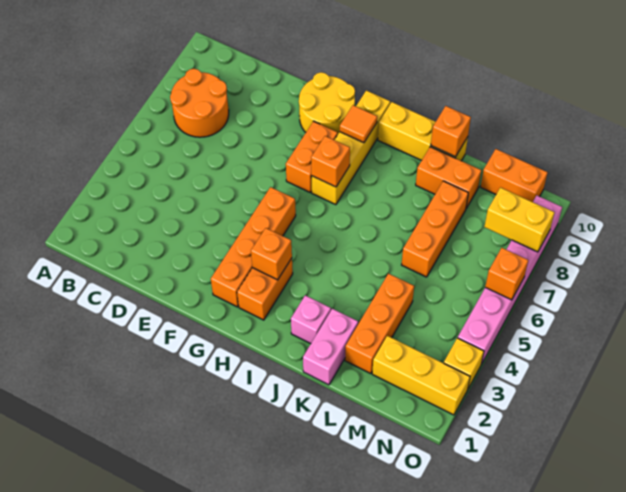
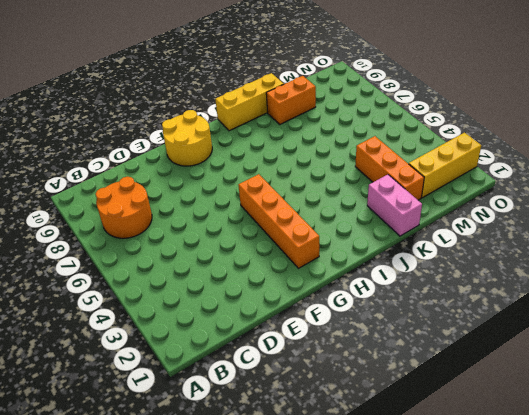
none -> orange 1x2 brick [286,121,338,193]
none -> orange 1x2 brick [237,258,293,320]
none -> yellow 1x4 brick [311,90,390,205]

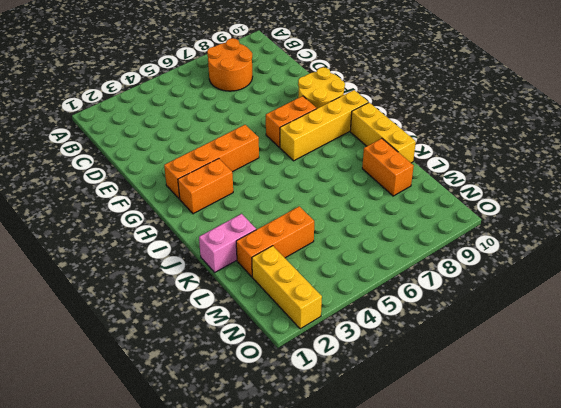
none -> pink 1x1 brick [291,295,331,344]
none -> orange 1x3 brick [402,181,468,277]
none -> orange 1x2 brick [480,149,548,202]

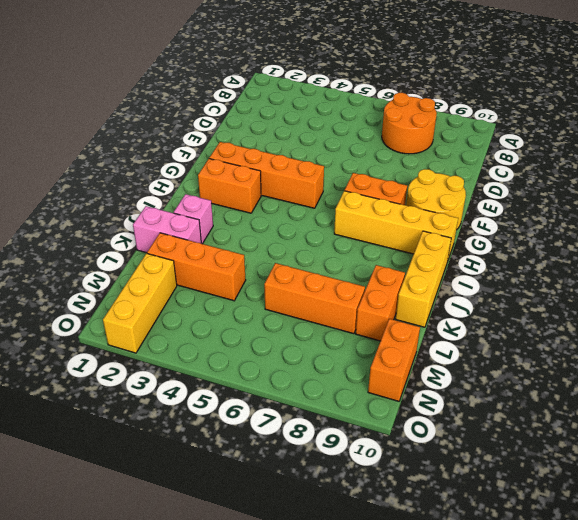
none -> yellow 1x1 brick [444,338,484,389]
none -> pink 1x6 brick [458,196,562,364]
none -> orange 1x1 brick [251,228,292,280]

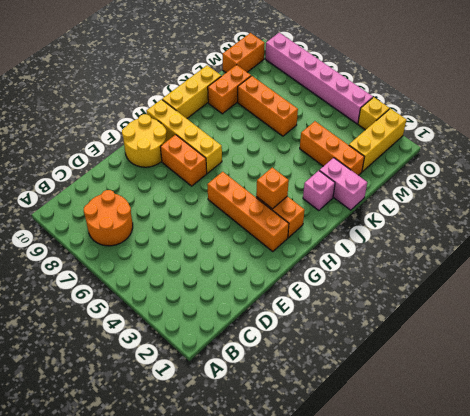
none -> orange 1x1 brick [311,136,350,187]
none -> orange 1x1 tile [340,105,377,143]
none -> orange 1x1 brick [431,106,471,157]

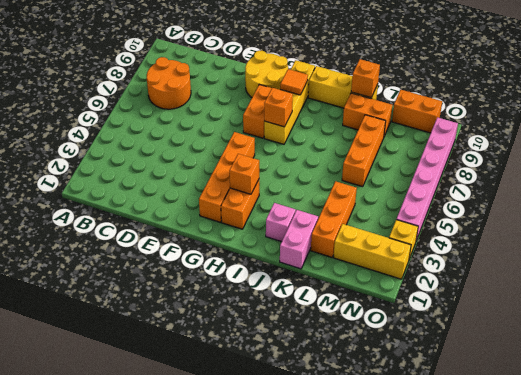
none -> yellow 1x2 brick [484,188,555,252]
none -> orange 1x1 brick [485,248,528,300]

